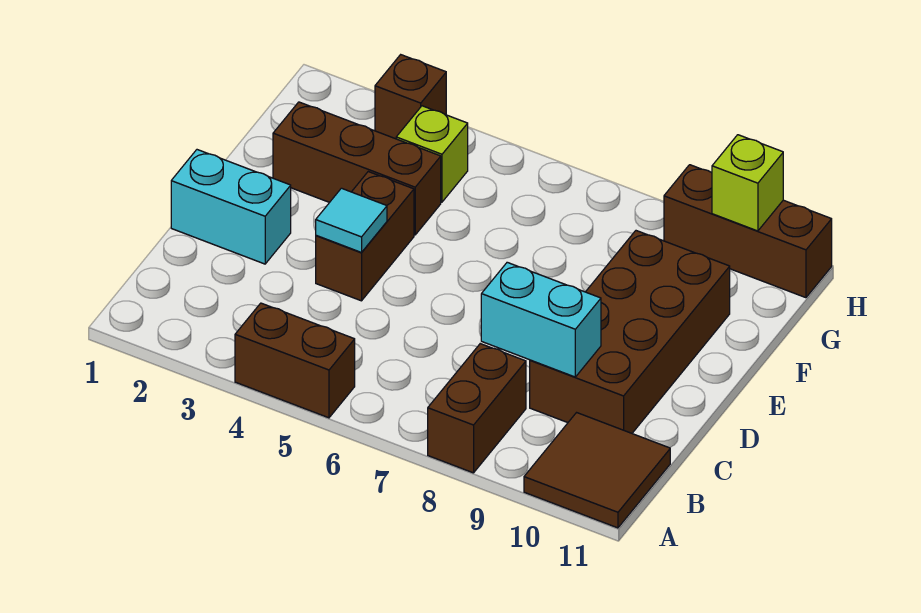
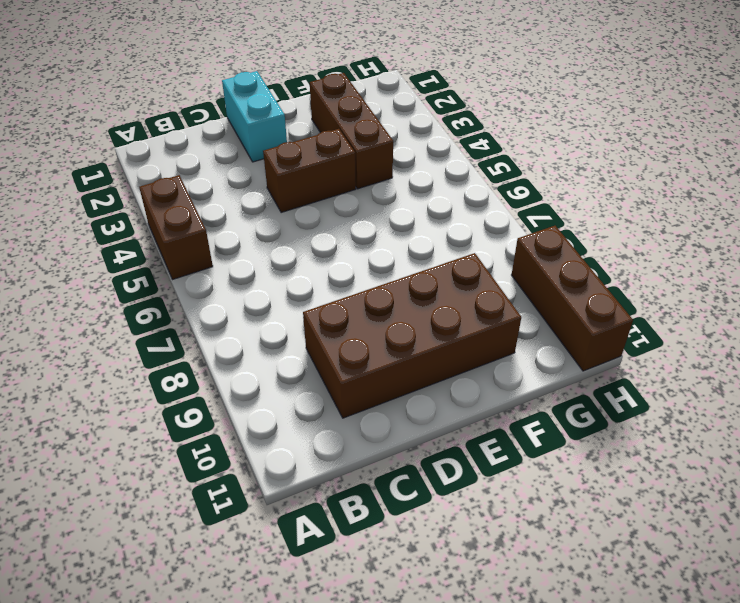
none -> brown 1x2 brick [428,344,526,473]
none -> brown 2x2 tile [524,413,670,528]
none -> lime 1x1 brick [396,106,468,202]

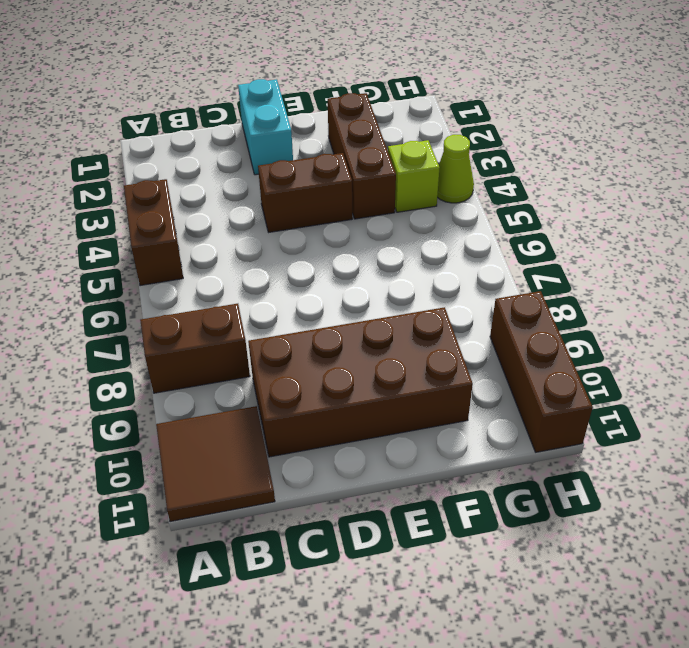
lime 1x1 cone [437,135,474,203] -> none
none -> brown 1x1 brick [375,55,446,139]
none -> cyan 1x2 brick [481,262,601,377]
none -> cyan 1x1 tile [316,188,387,252]

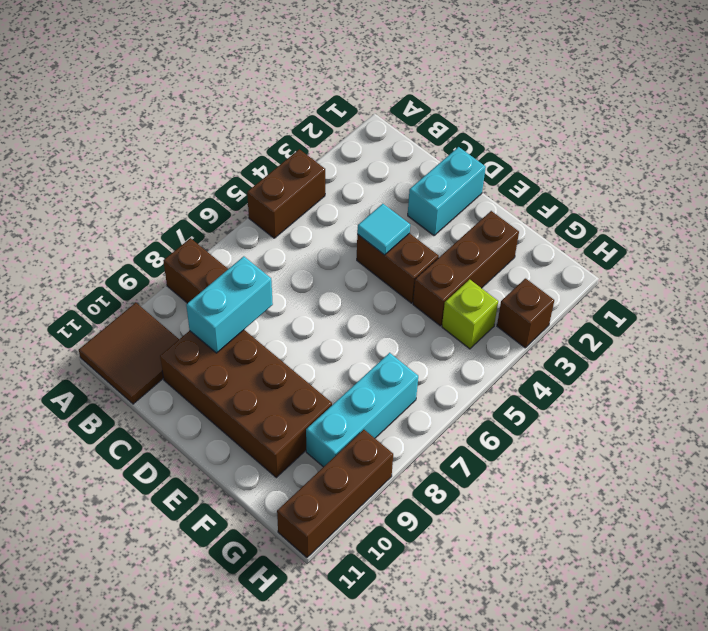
cyan 1x3 brick [306,353,418,467] -> none
none -> lime 1x1 brick [712,135,783,231]

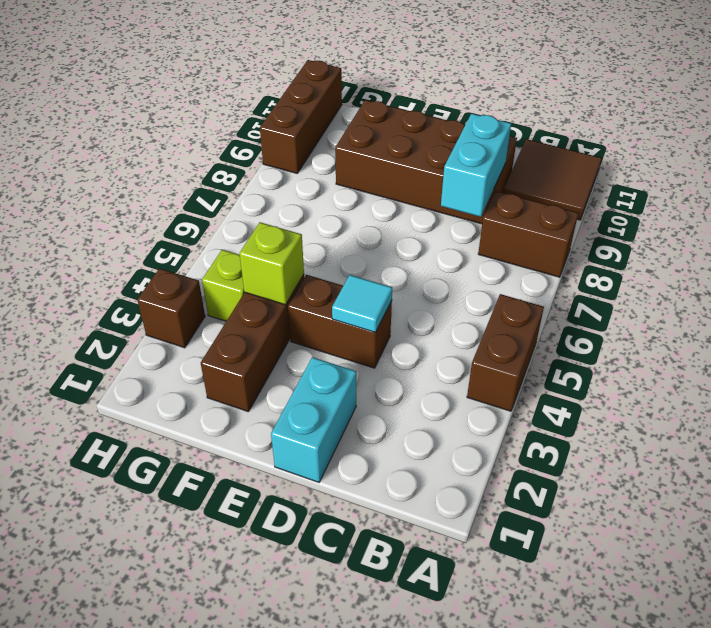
lime 1x1 brick [239,222,304,305] -> lime 1x1 brick moved to [712,135,783,231]

